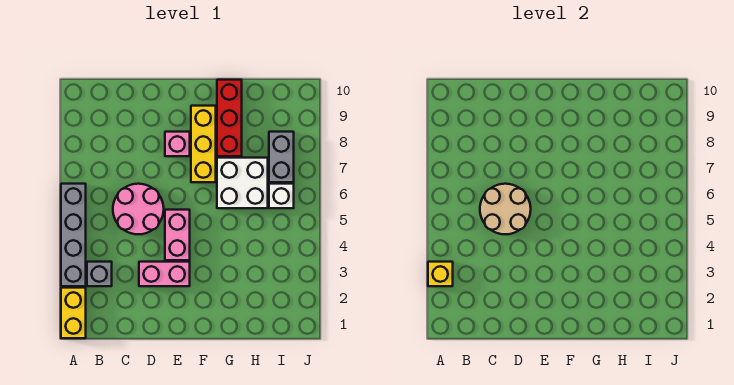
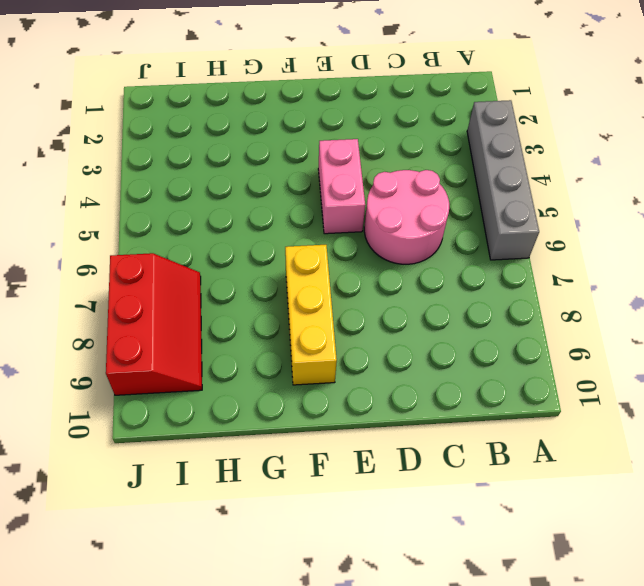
red 2x3 slope [106,253,202,395] -> grey 1x2 brick [269,132,294,182]
none -> yellow 1x2 brick [61,288,86,338]
none -> grey 1x1 brick [87,262,112,286]
none -> pink 1x2 brick [139,262,190,286]

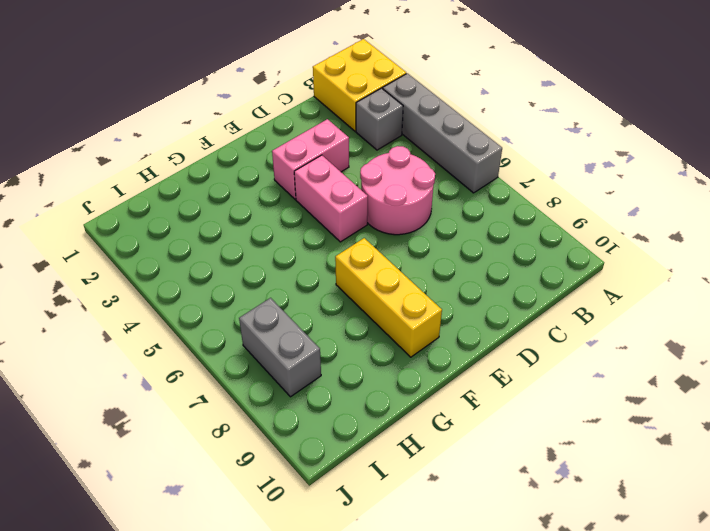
yellow 2x2 brick [313,39,406,131] -> yellow 1x2 brick [61,288,86,338]
none -> pink 1x1 brick [165,132,190,156]
none -> white 2x2 brick [217,158,268,208]
none -> red 1x3 brick [217,80,242,156]

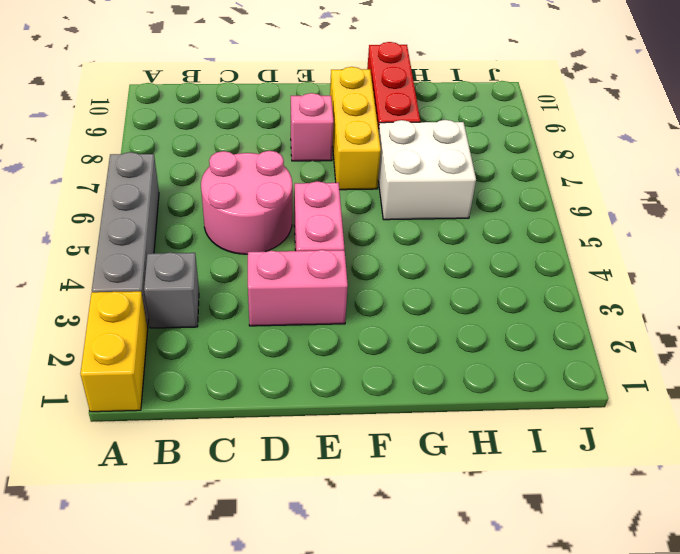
none -> white 1x1 brick [269,184,294,208]
none -> grey 1x2 brick [269,132,294,182]
none -> yellow 1x1 brick [428,262,453,286]

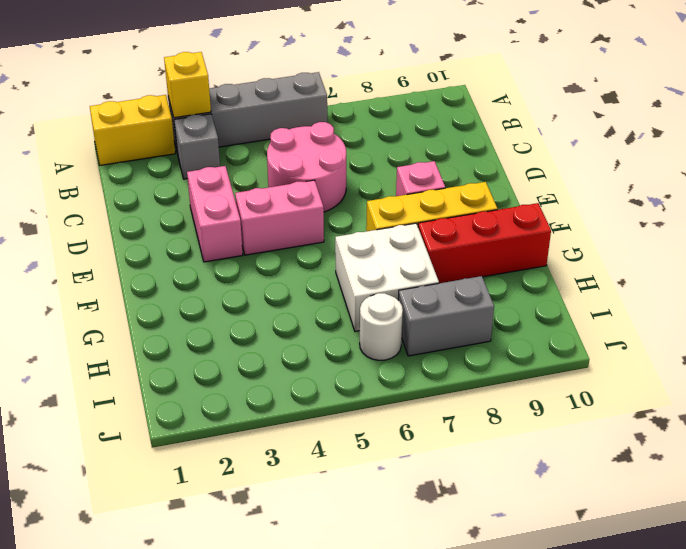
white 1x1 round brick [360,293,403,360] -> white 1x1 brick [269,184,294,208]
none -> tan 2x2 round brick [480,184,531,234]

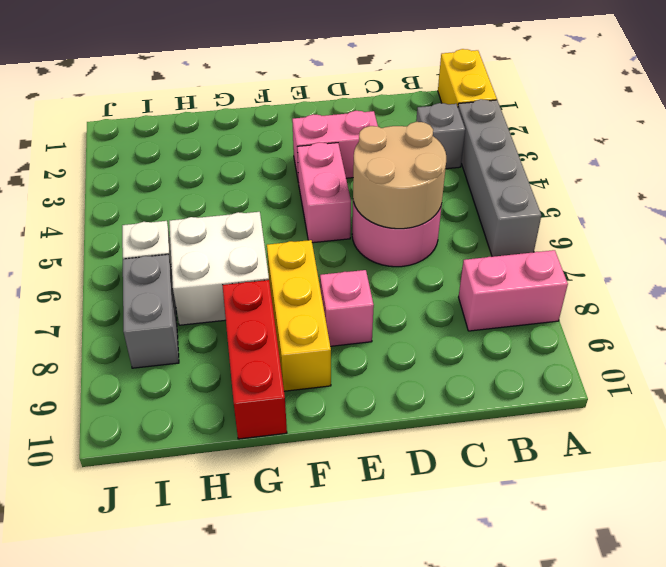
pink 1x2 brick [459,250,568,331] -> none
none -> yellow 1x1 brick [428,262,453,286]

